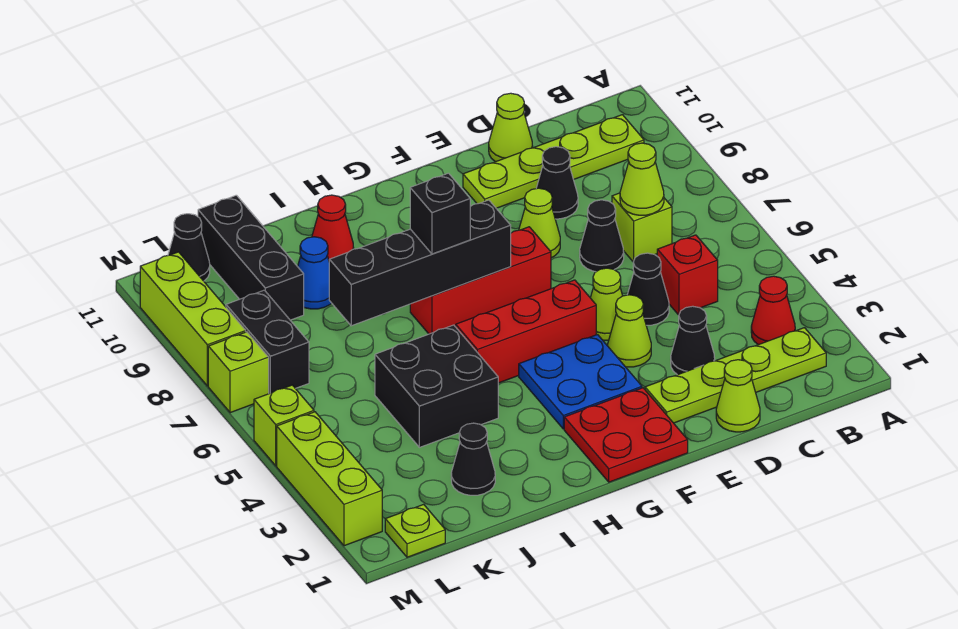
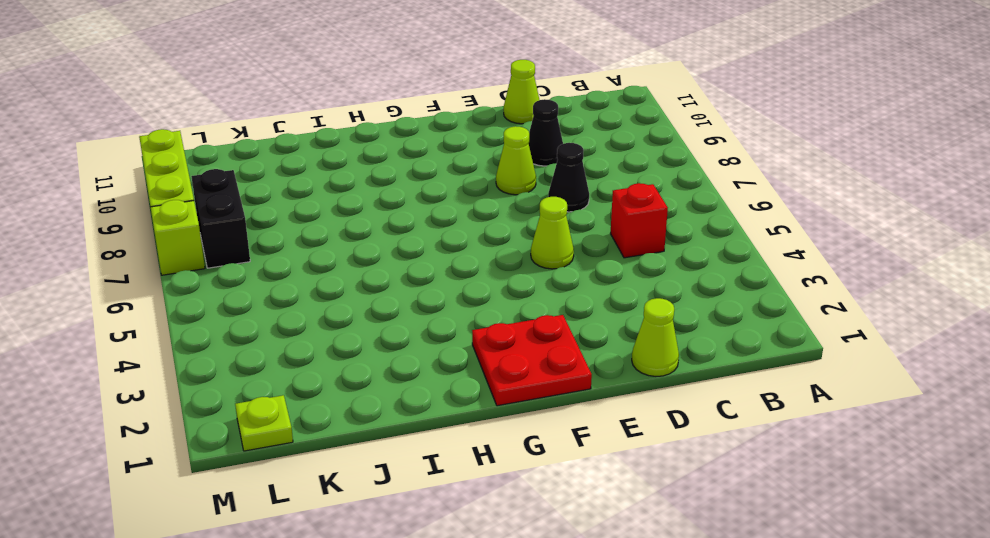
none -> lime 1x4 plate [645,328,826,423]
none -> red 1x1 cone [751,276,795,345]
none -> lime 1x4 plate [463,115,644,208]
none -> lime 1x1 brick [612,193,672,262]

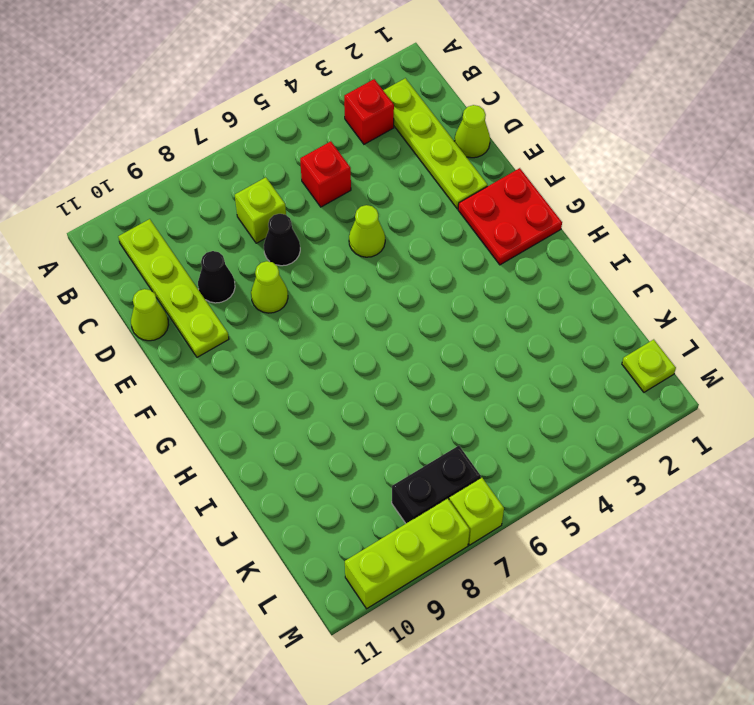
red 1x1 brick [344,79,394,144] -> red 1x1 cone [751,276,795,345]
none -> black 1x1 cone [671,306,715,375]
none -> black 1x1 cone [627,253,669,325]
none -> lime 1x1 cone [608,295,651,367]
none -> blue 2x2 plate [519,335,642,429]

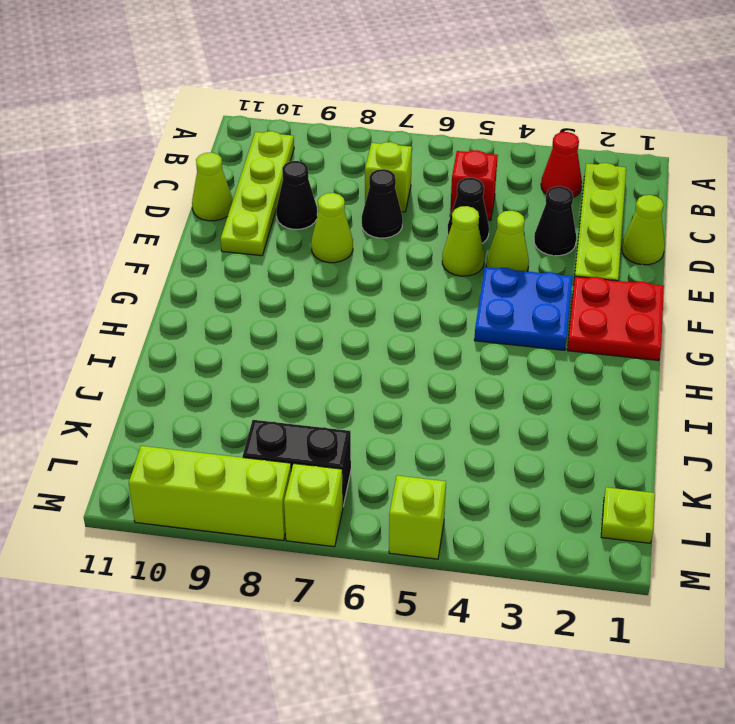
none -> red 1x3 brick [456,280,596,383]
none -> red 1x3 brick [410,227,551,334]
none -> black 2x2 brick [375,325,498,447]
none -> red 1x1 cone [312,195,354,260]

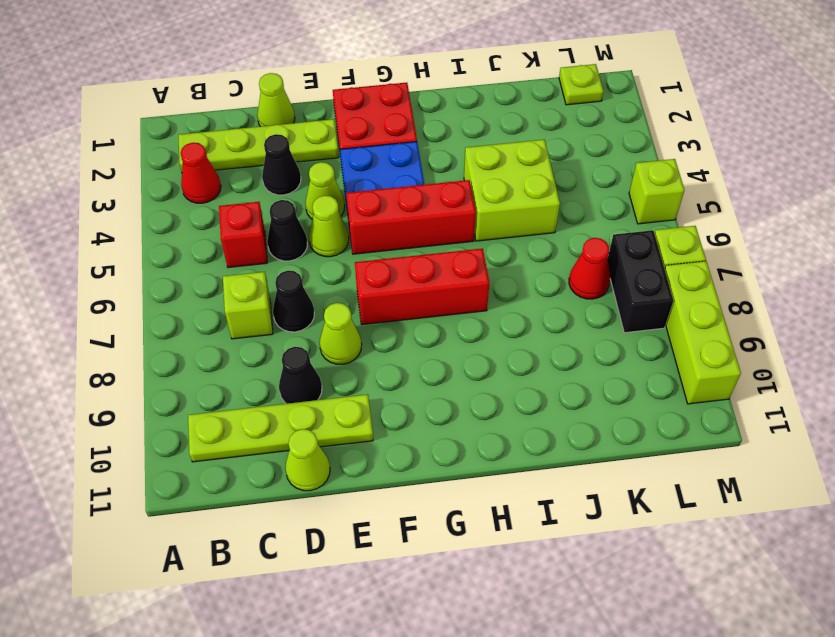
lime 2x2 brick [464,140,560,241] -> black 2x2 brick [375,325,498,447]
red 1x1 cone [569,238,610,299] -> red 1x1 cone moved to [312,195,354,260]
none -> black 1x1 cone [451,423,495,495]
none -> blue 1x1 cone [298,237,331,309]
none -> black 1x3 brick [198,195,304,320]
none -> black 1x1 cone [168,214,210,281]

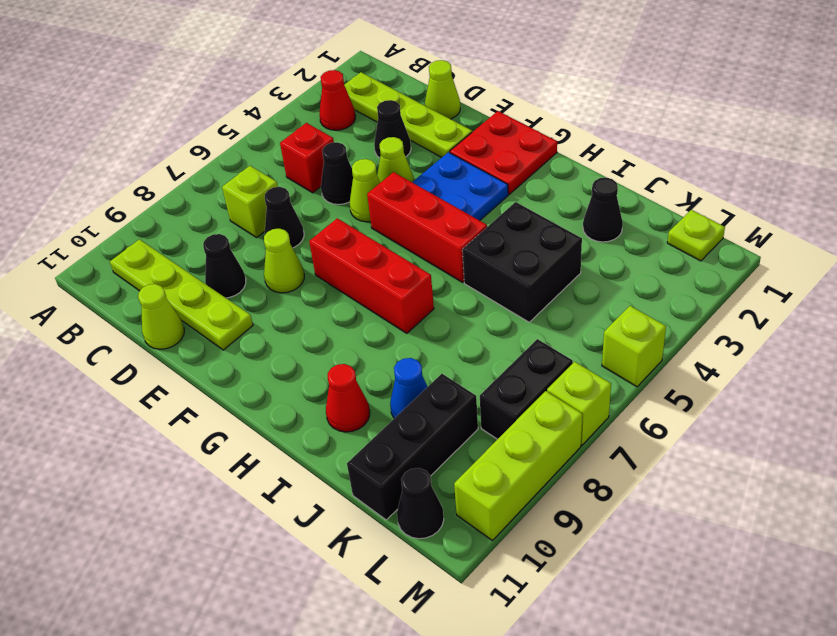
none -> lime 1x3 brick [277,412,382,546]
none -> lime 1x1 cone [620,143,664,215]
none -> black 1x4 brick [329,200,511,326]
none -> black 1x1 brick [410,173,470,254]

